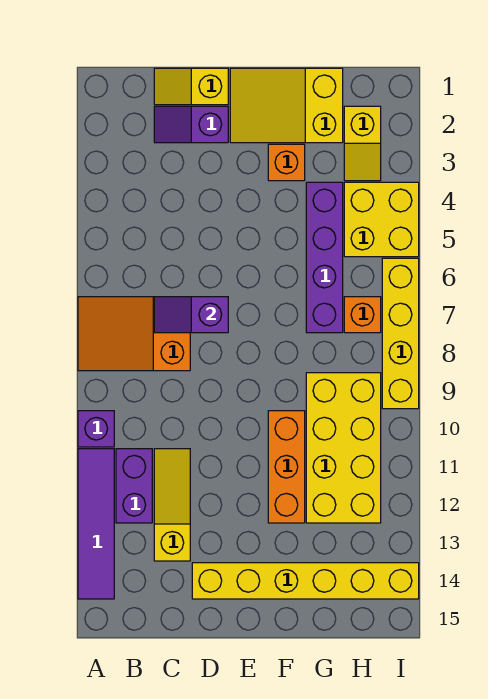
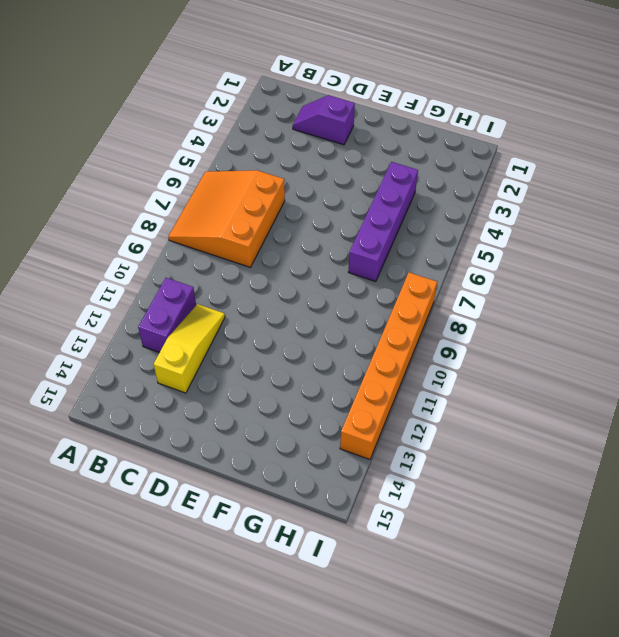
orange 3x3 slope [168,170,285,267] -> orange 2x3 slope [78,297,190,371]
orange 1x6 brick [340,272,437,459] -> yellow 1x4 brick [382,258,419,409]
none -> purple 1x1 brick [78,411,114,447]
none -> purple 1x4 tile [78,449,114,599]
none -> yellow 1x2 slope [154,68,228,105]

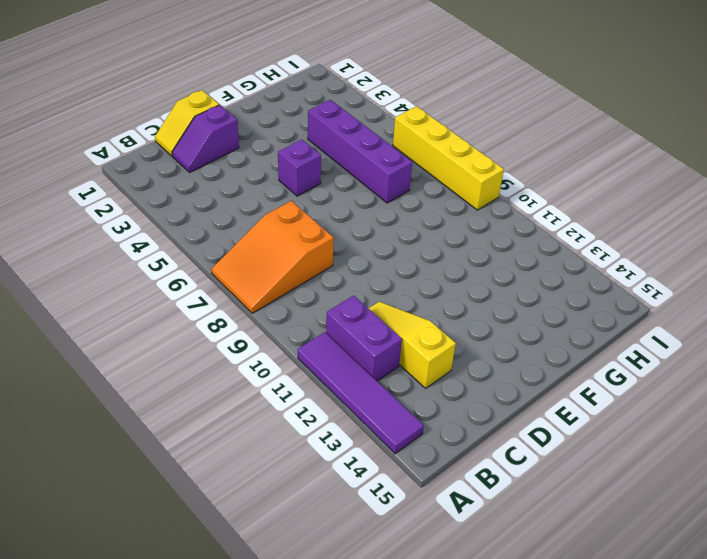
purple 1x1 brick [278,140,321,196] -> purple 1x1 brick moved to [78,411,114,447]
none -> yellow 1x6 brick [192,563,419,599]
none -> yellow 2x3 slope [230,68,343,143]
none -> orange 1x1 brick [268,144,305,181]

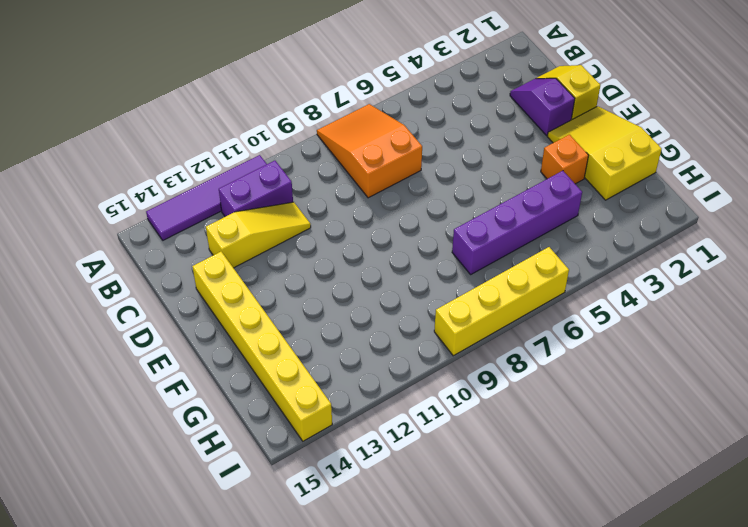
none -> purple 1x1 brick [78,411,114,447]
none -> orange 1x3 brick [268,411,305,523]
none -> yellow 2x4 brick [306,373,381,523]

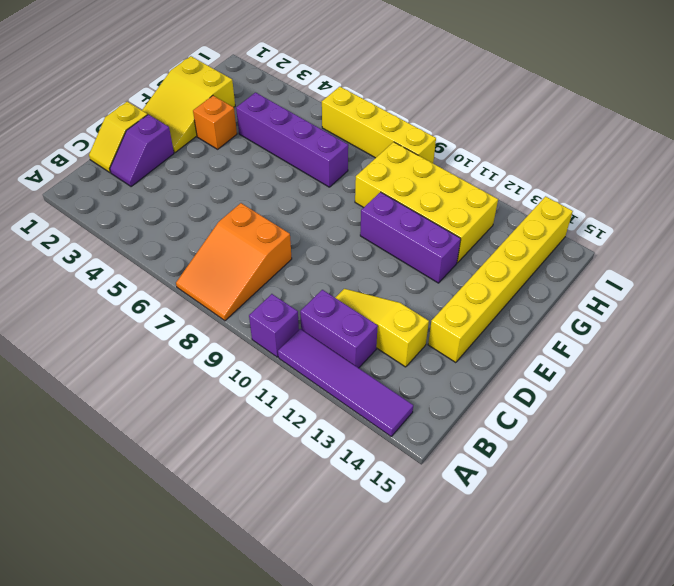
purple 1x3 brick [360,192,461,283] -> orange 1x3 brick [268,411,305,523]
none -> yellow 1x2 slope [344,106,381,181]
none -> yellow 2x2 brick [344,182,419,257]
none -> orange 1x1 brick [344,297,381,333]

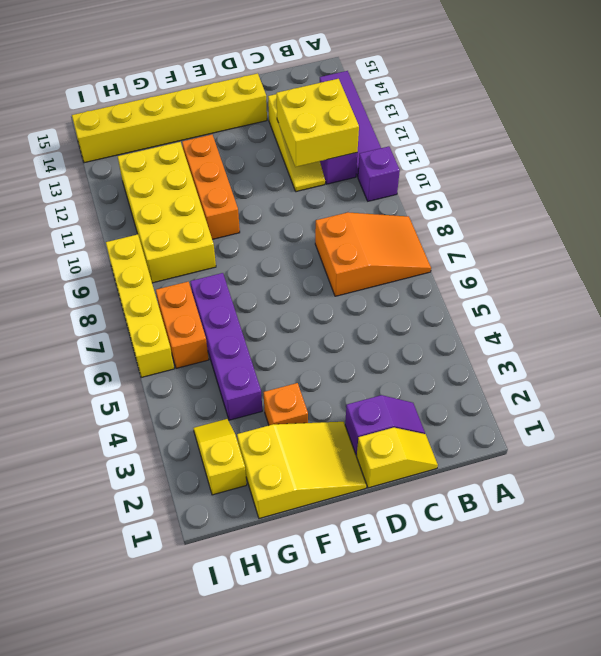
yellow 2x2 brick [277,79,359,167] -> yellow 2x2 brick moved to [344,182,419,257]
orange 1x2 brick [156,282,209,368] -> orange 1x1 brick [344,297,381,333]
none -> purple 1x2 slope [154,297,228,333]

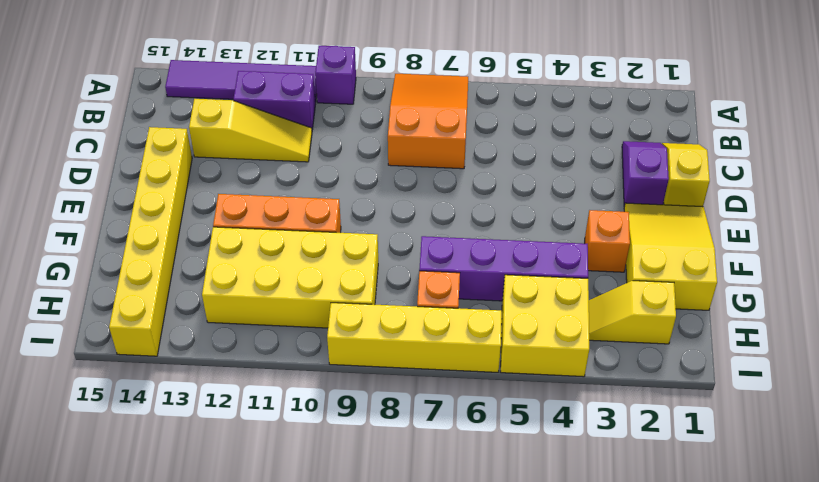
none -> purple 1x2 slope [154,297,228,333]

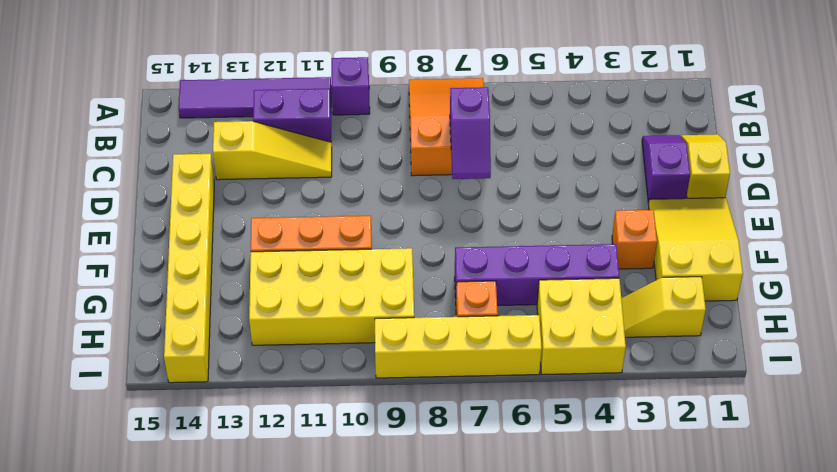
purple 1x2 slope [450,87,491,179] -> purple 1x2 slope turned to [154,297,228,333]

